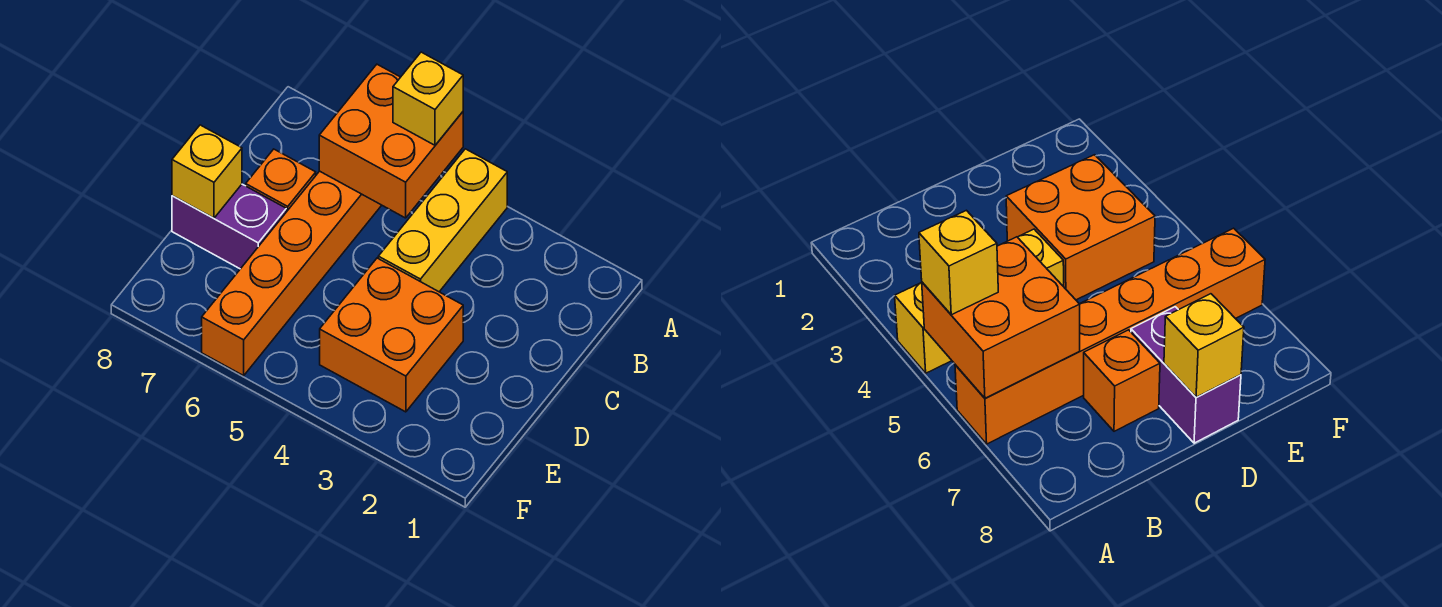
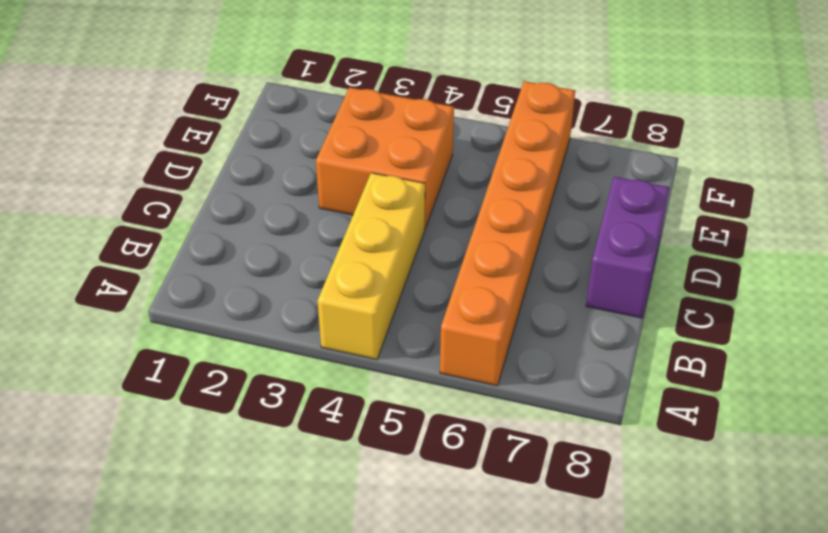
purple 1x2 brick [586,177,669,318] -> purple 1x2 brick turned to [172,184,286,269]
none -> orange 1x1 brick [246,149,316,212]
none -> orange 2x2 brick [319,64,463,218]

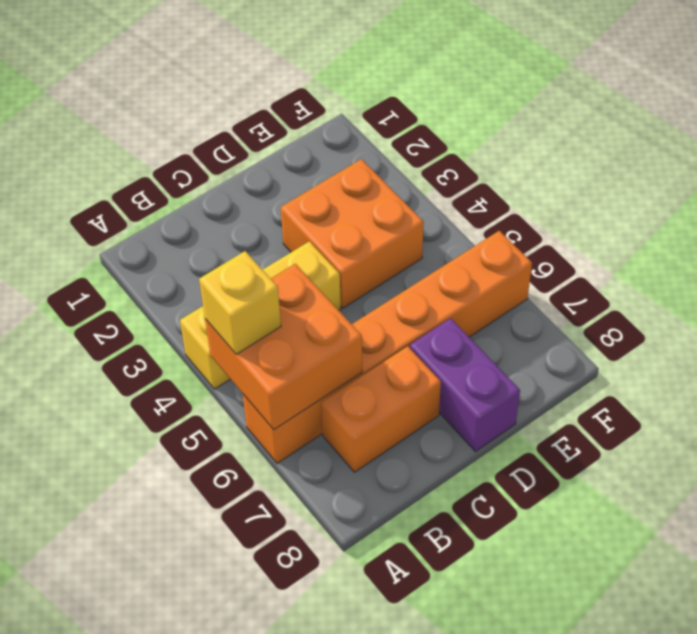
orange 1x2 brick [321,346,441,472] -> orange 1x1 brick [246,149,316,212]
none -> yellow 1x1 brick [172,125,242,218]

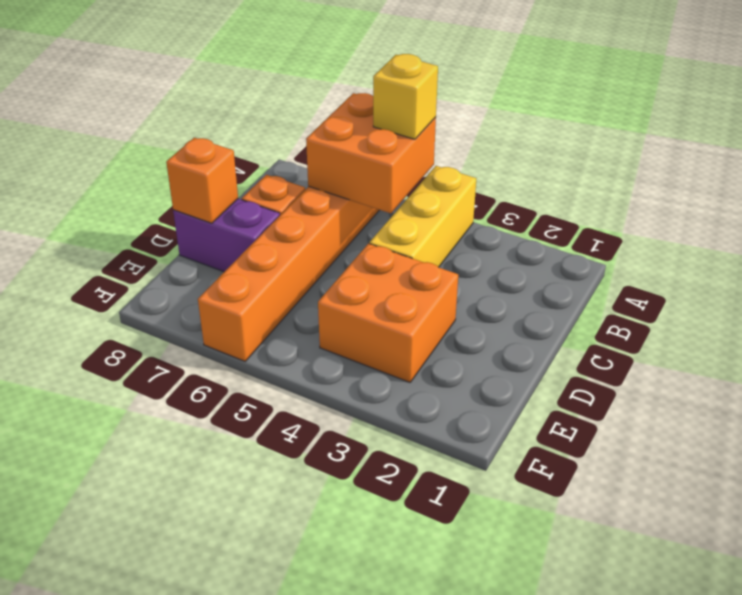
orange 1x1 brick [166,138,238,223] -> yellow 1x1 brick [172,125,242,218]

